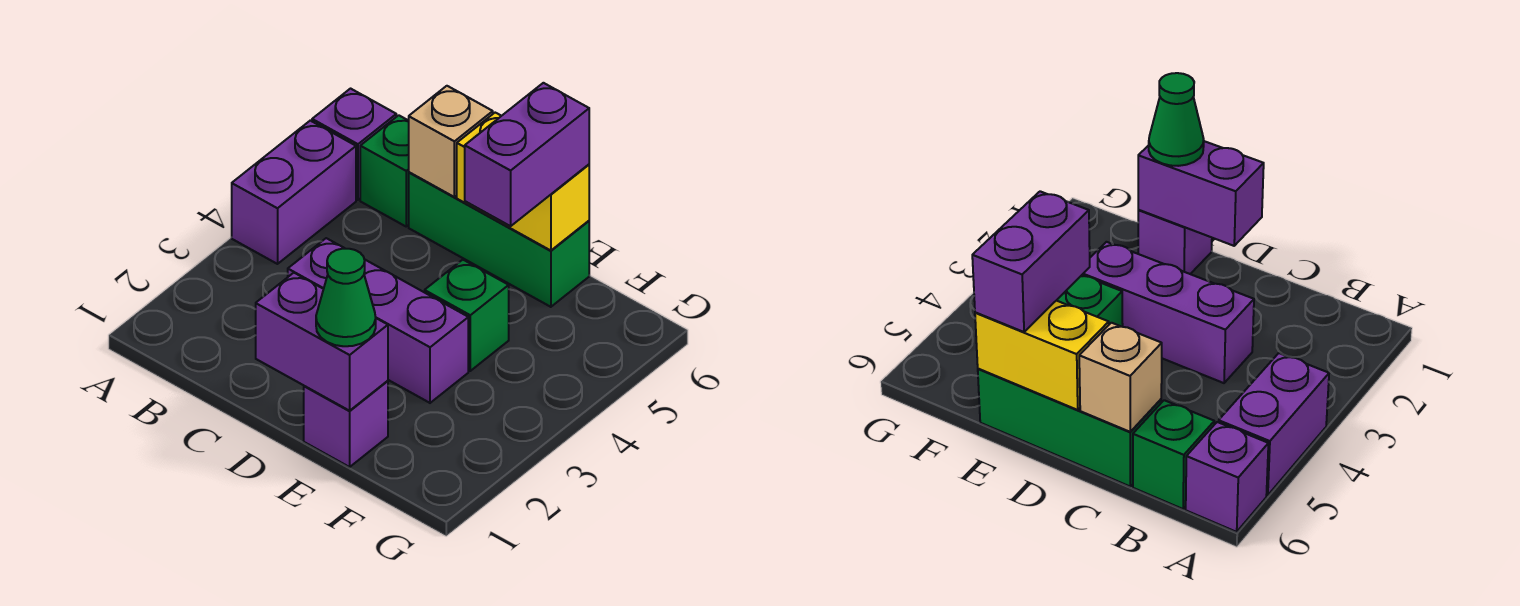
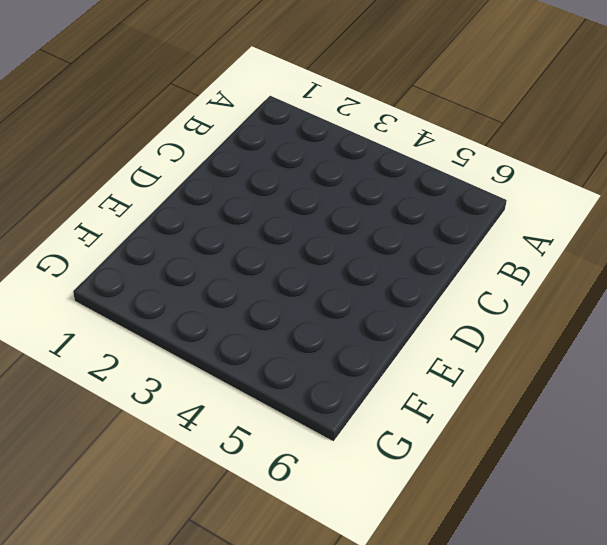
none -> purple 1x2 brick [232,121,356,264]
none -> purple 1x1 brick [312,89,396,200]
none -> green 1x1 brick [360,115,409,226]

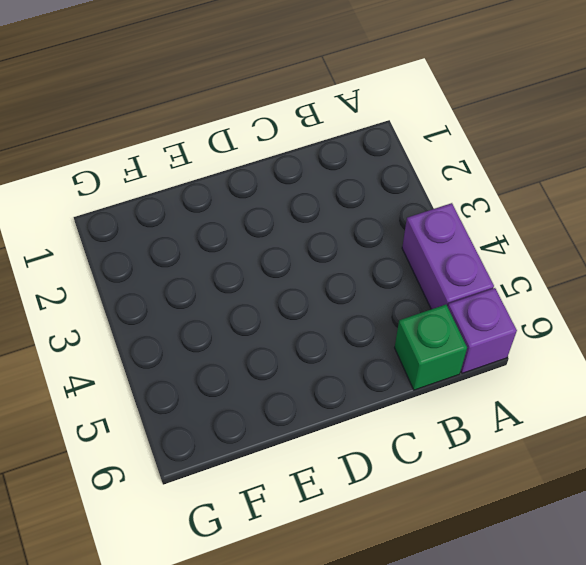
none -> purple 1x3 brick [288,238,468,403]
none -> green 1x3 brick [409,172,589,307]
none -> purple 1x1 brick [304,381,388,467]

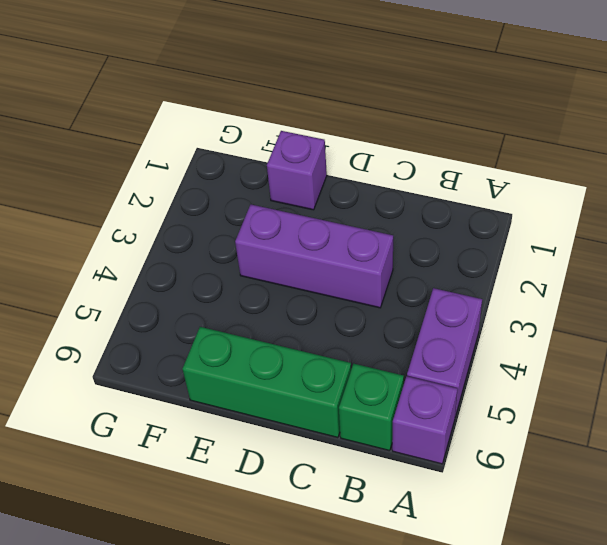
none -> green 1x1 brick [425,260,509,371]
none -> tan 1x1 brick [409,86,493,197]
none -> purple 1x2 brick [256,273,388,411]

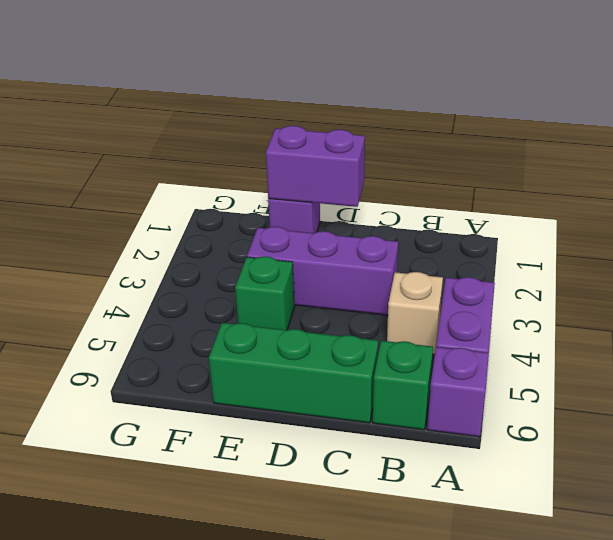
tan 1x1 brick [387,272,443,355] -> tan 1x1 brick moved to [409,86,493,197]
none -> yellow 1x2 brick [457,113,589,251]
none -> green 1x1 cone [316,249,376,346]
none -> purple 1x2 brick [465,83,589,226]

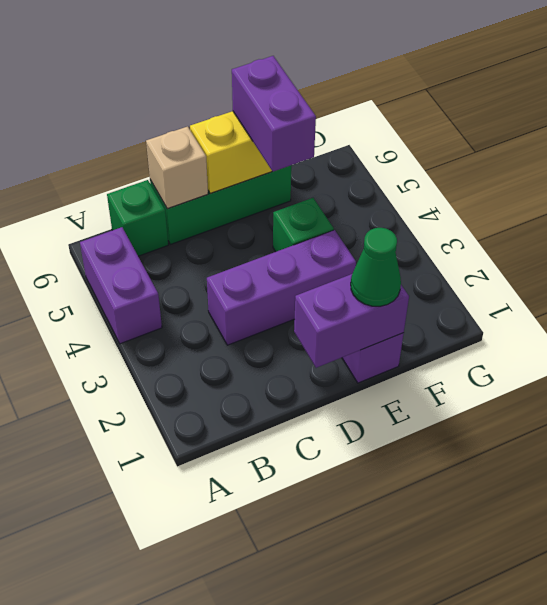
none -> purple 1x1 brick [312,89,396,200]

